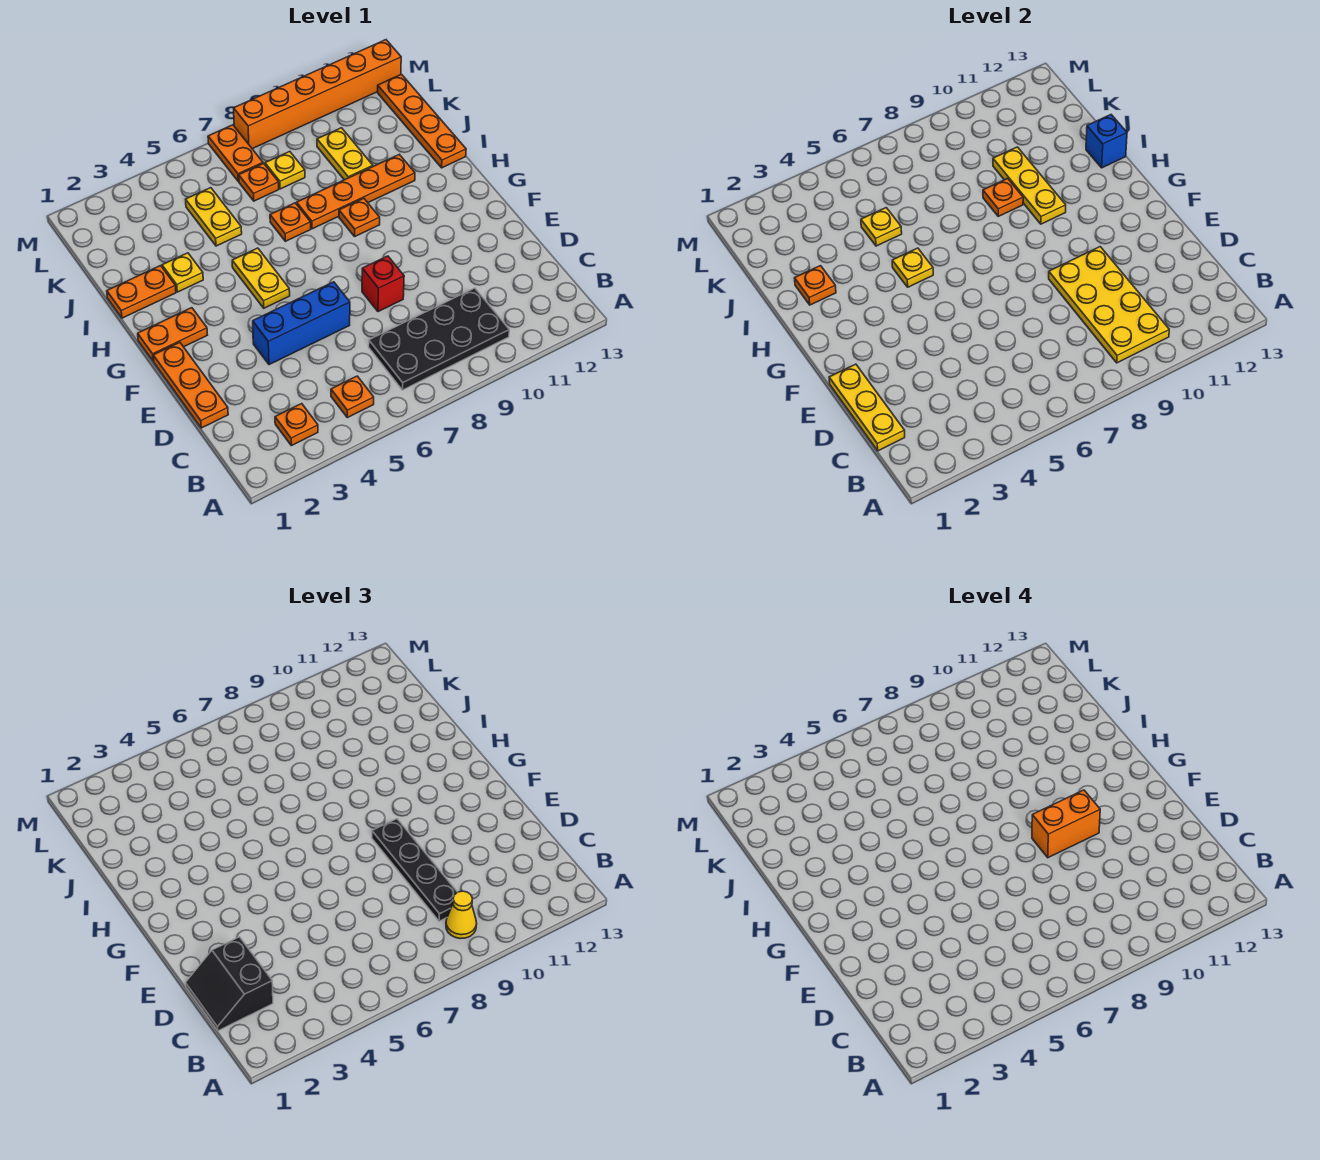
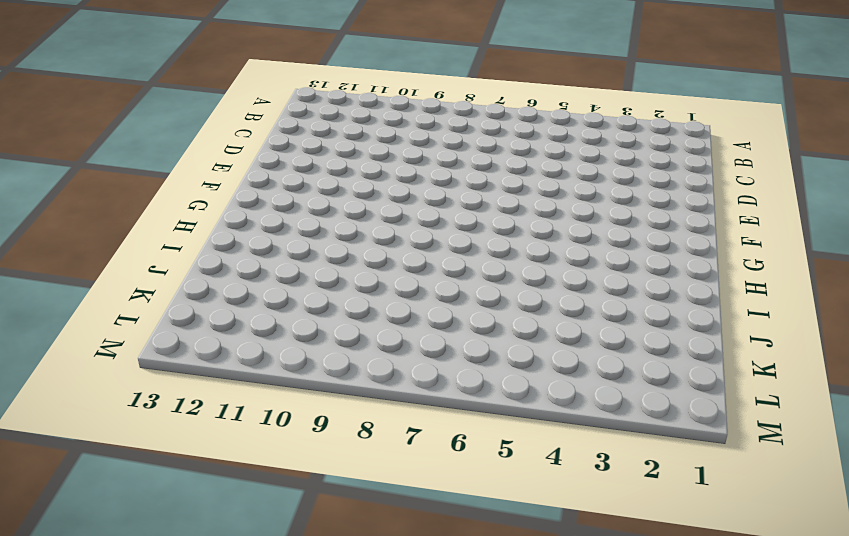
none -> orange 1x1 plate [275,404,318,446]
none -> orange 1x1 plate [331,376,374,418]
none -> black 2x4 plate [369,288,509,390]
none -> orange 1x3 plate [153,342,228,428]

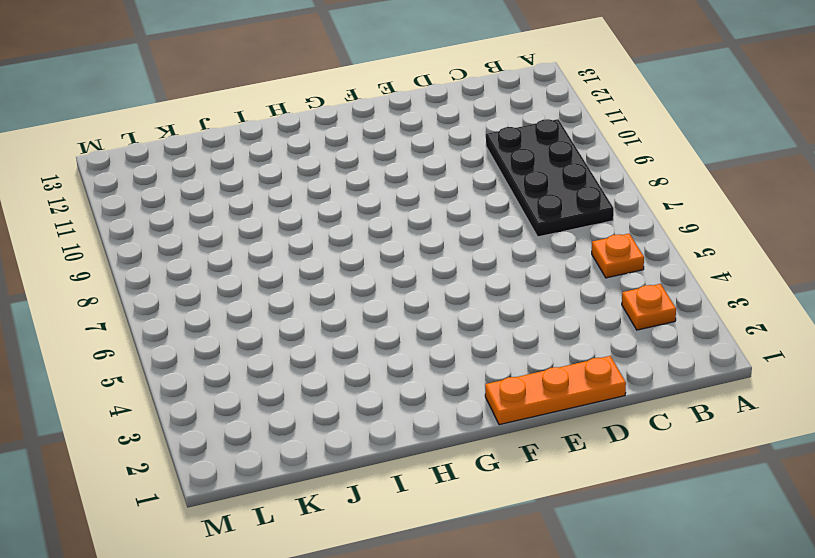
none -> blue 1x3 brick [253,282,350,365]
none -> red 1x1 brick [362,256,404,312]
none -> orange 1x2 plate [138,308,207,361]
none -> yellow 1x2 plate [232,248,290,308]

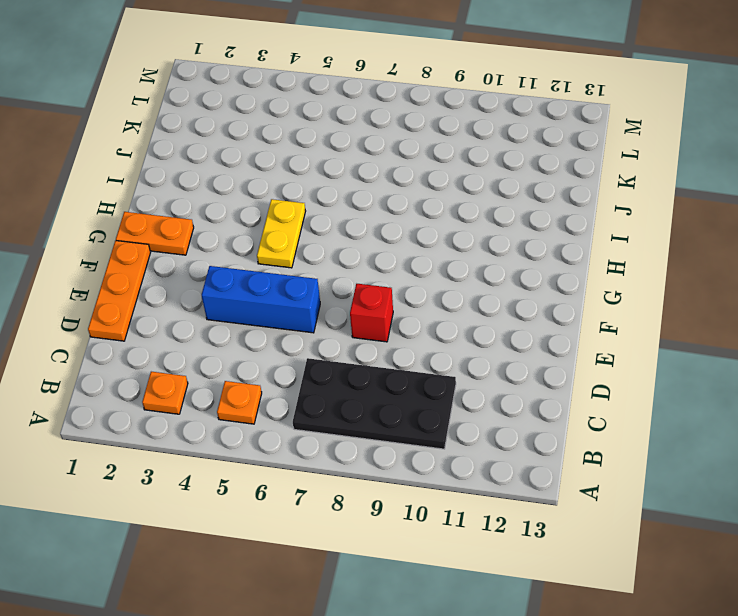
none -> orange 1x1 plate [339,198,380,236]
none -> orange 1x2 plate [107,266,176,318]
none -> yellow 1x1 plate [162,253,203,292]
none -> orange 1x1 plate [270,203,311,241]

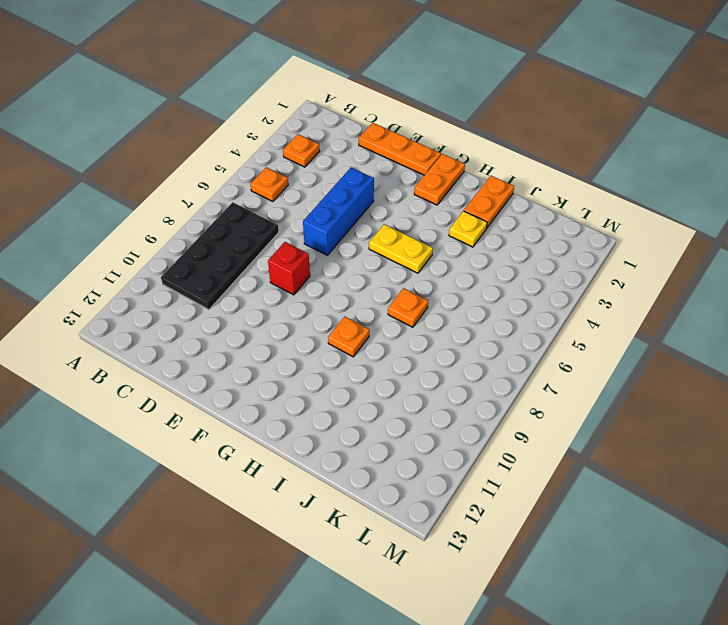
none -> orange 1x4 plate [297,154,415,229]
none -> orange 1x4 plate [378,74,466,168]
none -> yellow 1x2 plate [186,188,242,246]
none -> yellow 1x2 plate [317,128,373,180]

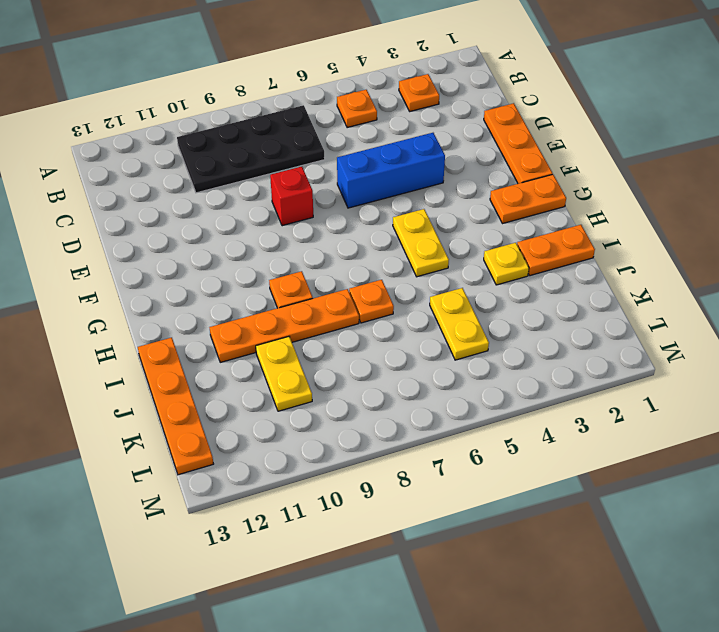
none -> orange 1x1 plate [239,163,279,201]
none -> yellow 1x1 plate [265,152,305,189]
none -> orange 1x2 plate [208,125,263,181]
none -> orange 1x6 brick [234,40,401,149]

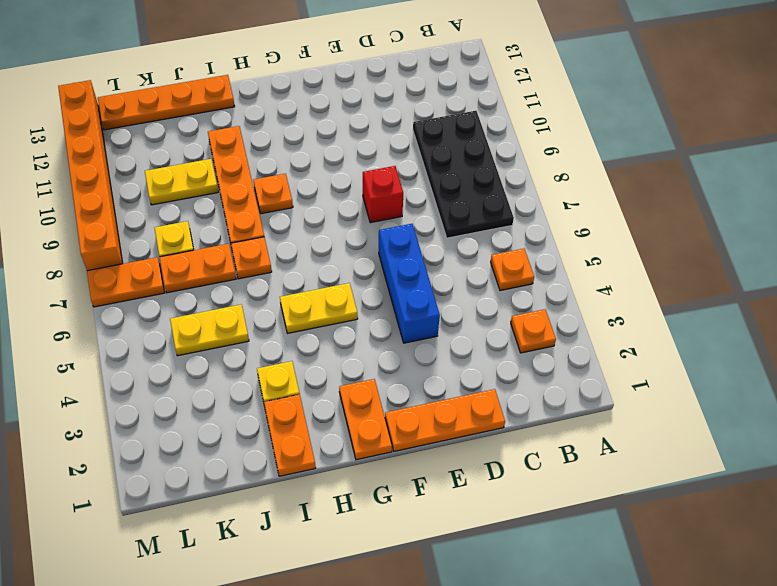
orange 1x2 plate [160,244,236,293] -> orange 1x1 plate [239,163,279,201]
none -> yellow 2x4 plate [1049,247,1169,363]
none -> yellow 1x3 plate [829,364,905,451]
none -> yellow 1x1 plate [892,248,933,287]
none -> yellow 1x3 plate [993,147,1066,224]

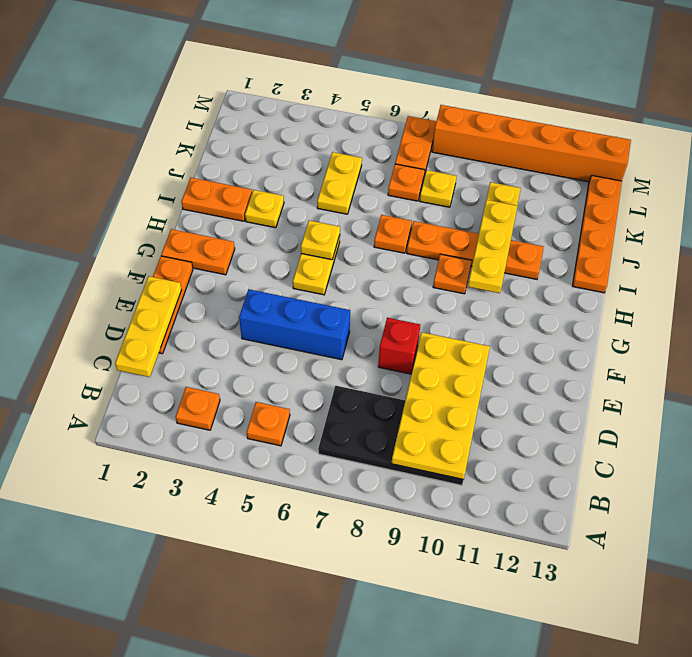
none -> orange 1x1 plate [795,266,836,305]
none -> orange 1x1 plate [983,178,1023,216]
none -> blue 1x1 brick [1086,115,1127,168]
none -> yellow 1x1 plate [861,208,902,246]

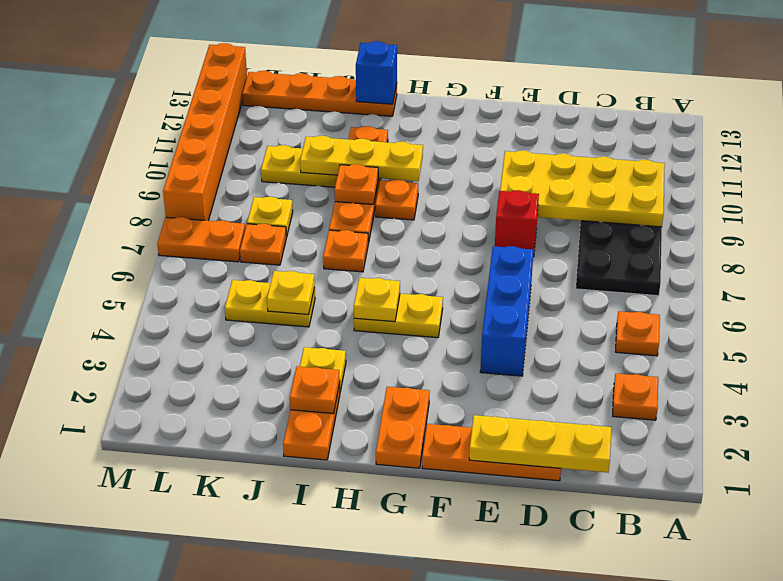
none -> yellow 1x1 cone [446,891,477,939]
none -> black 2x2 slope [186,937,273,1031]
none -> black 1x4 plate [372,819,457,921]
none -> orange 1x2 brick [1032,790,1100,858]

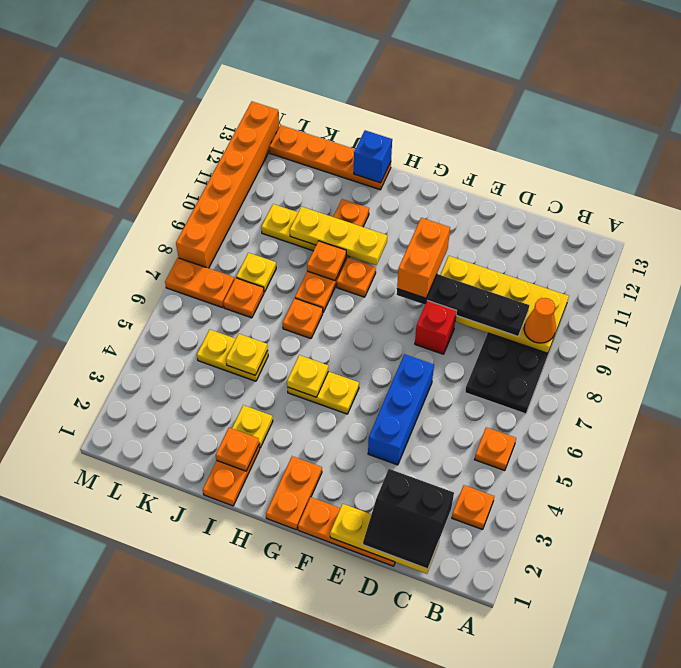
orange 1x1 cone [524,298,556,343] -> yellow 1x1 cone [446,891,477,939]

